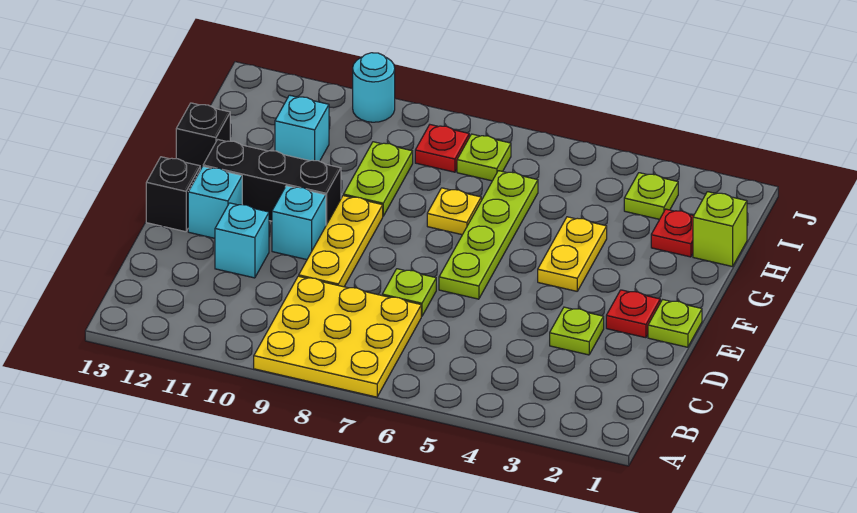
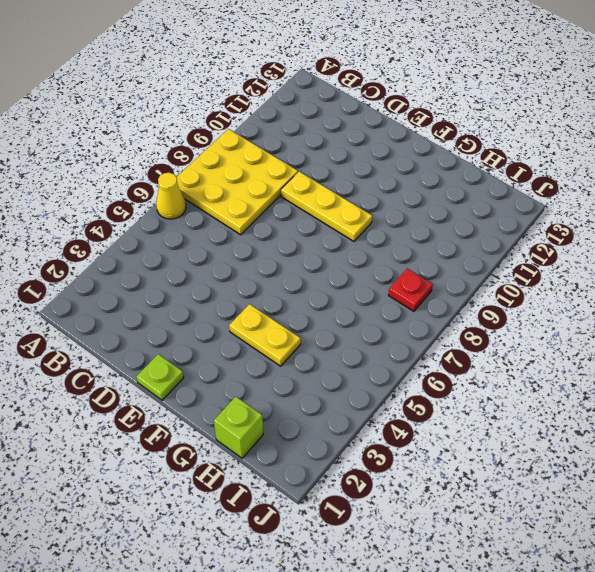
yellow 1x1 cone [156,173,186,219] -> none
none -> lime 1x1 plate [550,307,604,355]
none -> lime 1x1 plate [382,269,436,316]
none -> cyan 1x1 brick [215,203,269,278]

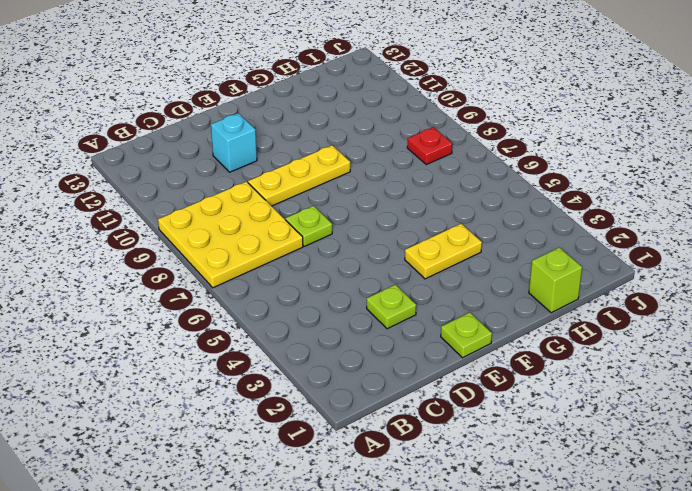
none -> red 1x1 plate [606,290,660,338]
none -> lime 1x4 plate [439,171,538,299]
none -> cyan 1x1 brick [272,186,326,260]

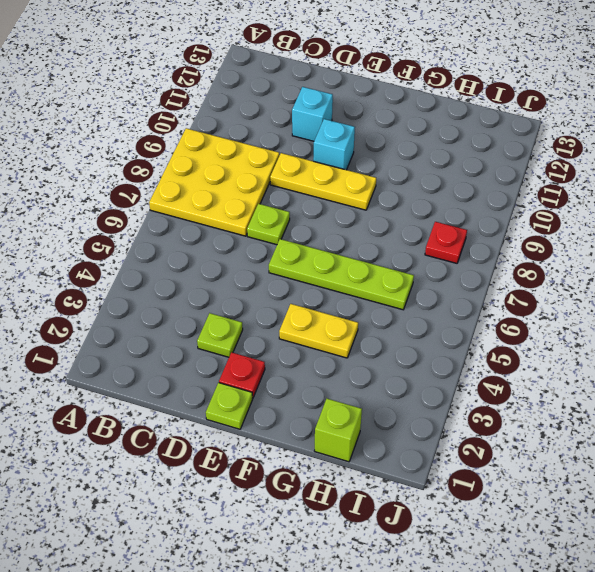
none -> cyan 1x1 brick [188,167,242,238]
none -> black 1x1 brick [146,157,200,232]
none -> black 1x3 brick [203,140,341,225]

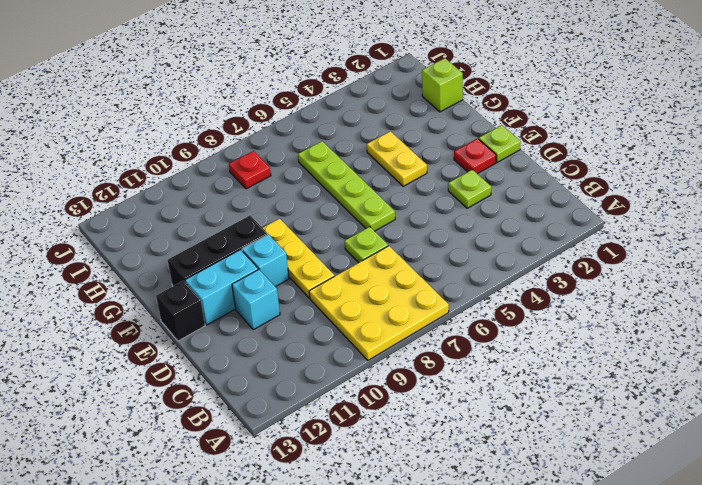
cyan 1x2 brick [185,250,258,325] -> cyan 1x1 brick [188,167,242,238]
none -> yellow 1x1 plate [427,188,481,235]
none -> lime 1x2 plate [344,142,413,216]
none -> black 1x1 brick [176,103,230,170]

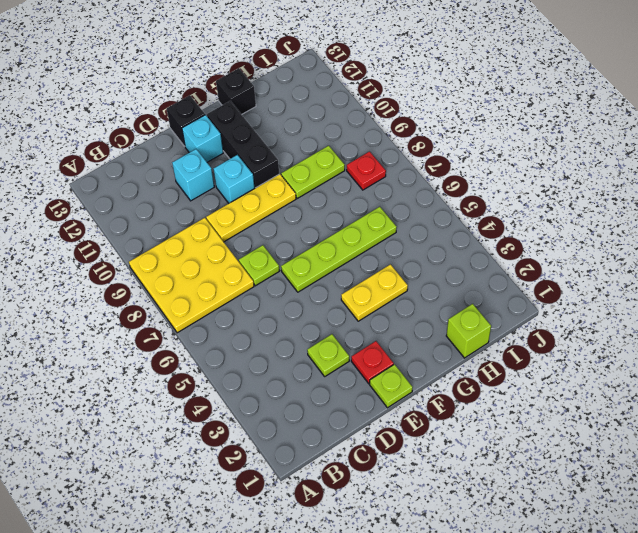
none -> yellow 1x1 plate [427,188,481,235]
none -> red 1x1 plate [651,209,693,257]
none -> cyan 1x1 brick [275,95,329,161]

